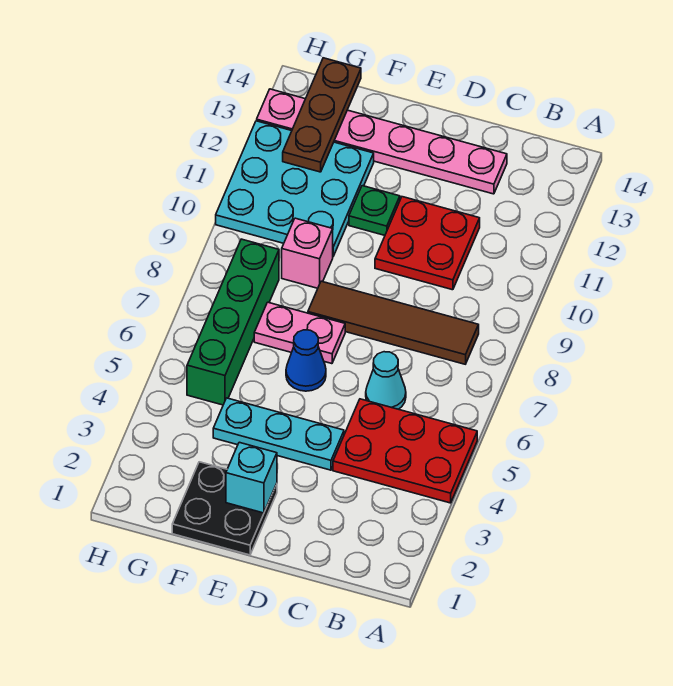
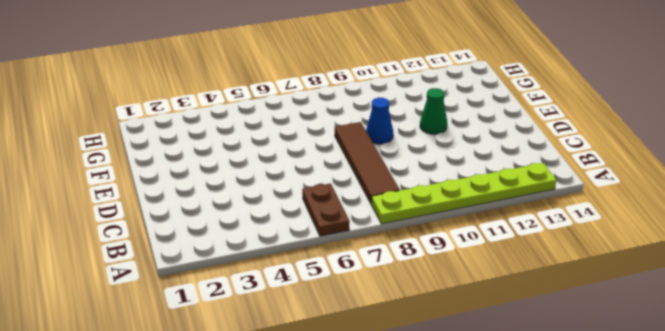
brown 1x2 plate [302,183,350,236] -> none
lime 1x6 plate [372,163,556,224] -> none
blue 1x1 cone [366,98,393,144] -> blue 1x1 cone moved to [286,330,326,391]
green 1x1 cone [420,88,447,134] -> green 1x1 plate [349,186,400,235]
none -> red 2x3 plate [333,399,477,503]
none -> cyan 1x1 cone [366,352,406,409]
none -> red 2x2 plate [375,197,480,290]

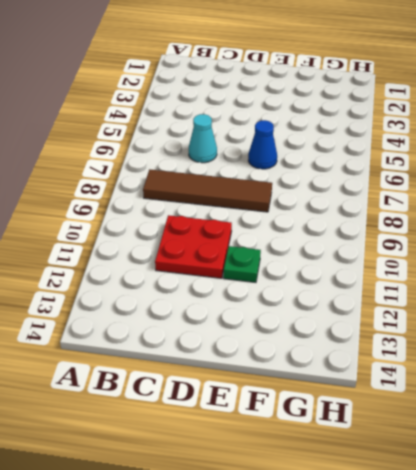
none -> red 2x3 plate [333,399,477,503]
none -> pink 1x6 plate [257,89,507,194]
none -> cyan 1x3 plate [213,398,344,470]

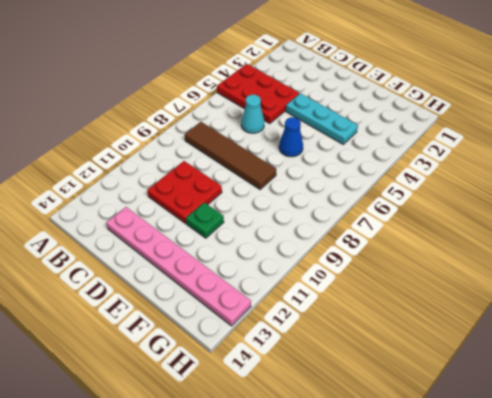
none -> black 2x2 plate [172,462,277,555]
none -> pink 1x2 plate [254,302,345,364]
none -> pink 1x1 brick [282,218,333,288]

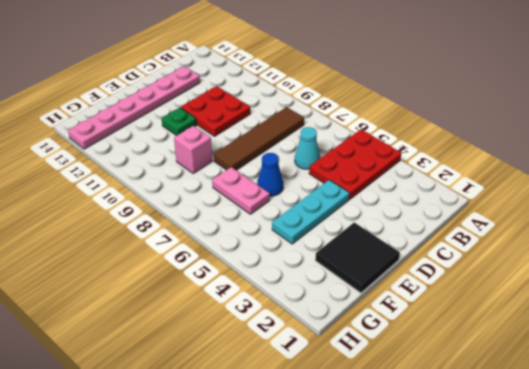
black 2x2 tile [315,222,400,293] -> black 2x2 plate [172,462,277,555]
pink 1x2 plate [212,167,270,214] -> pink 1x2 plate turned to [254,302,345,364]
none -> cyan 3x3 plate [216,121,374,256]
none -> green 1x4 brick [187,239,279,405]
none -> cyan 1x1 brick [226,442,277,513]

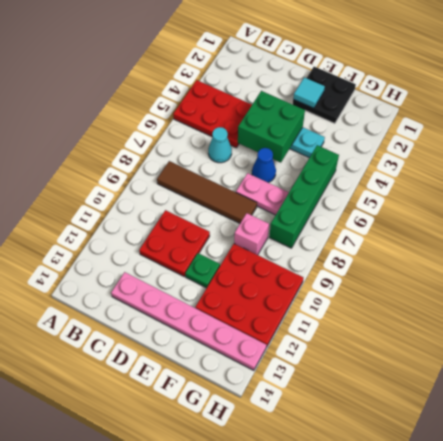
green 2x2 brick [238,91,305,163] -> none
cyan 1x1 tile [293,77,325,108] -> cyan 1x1 brick [226,442,277,513]
red 3x3 plate [195,244,303,347] -> cyan 3x3 plate [216,121,374,256]
none -> brown 1x3 plate [283,58,361,172]

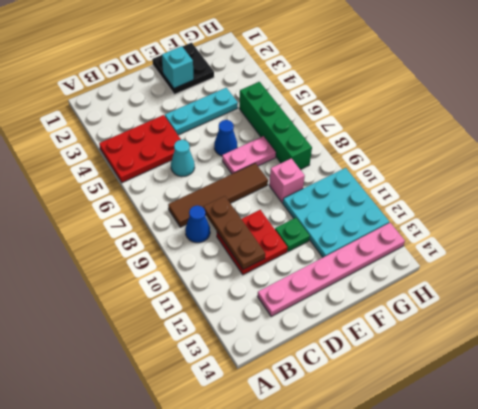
blue 1x1 cone [185,205,210,243] -> none
brown 1x3 plate [203,196,265,269] -> brown 1x3 plate moved to [283,58,361,172]

